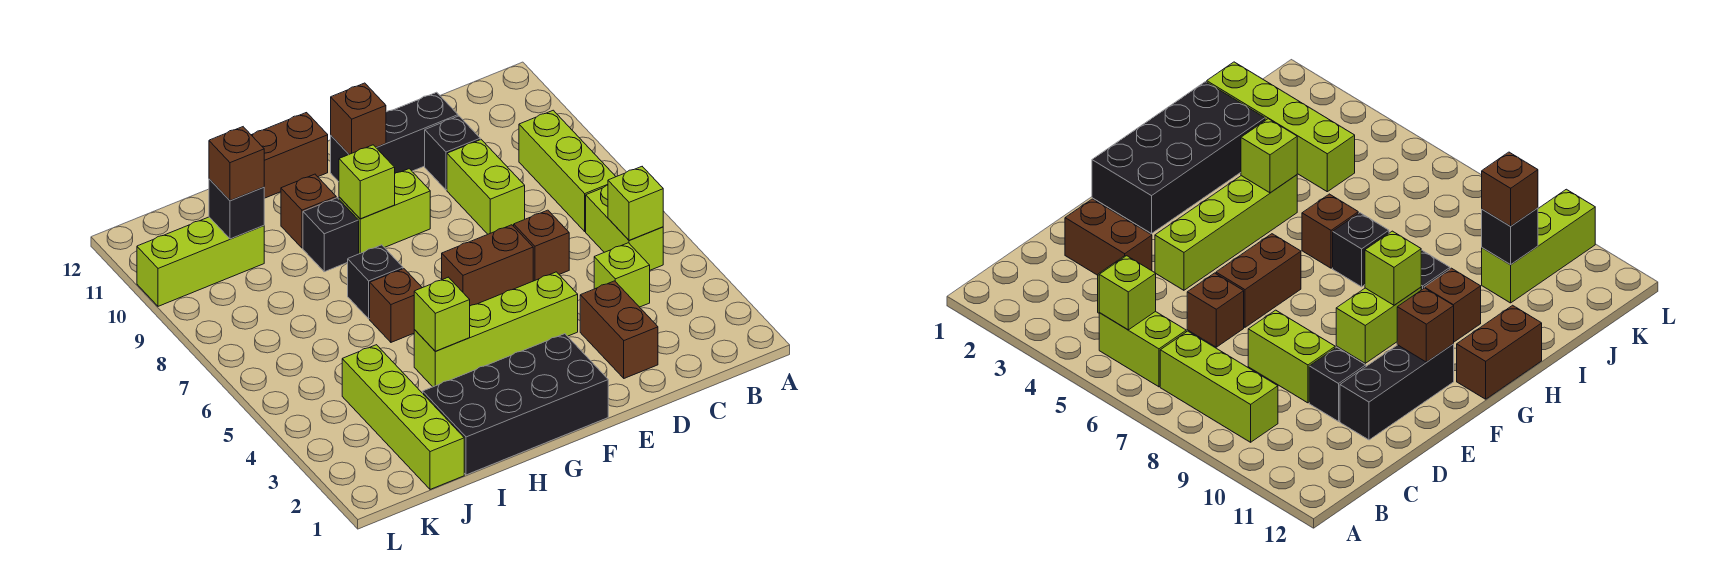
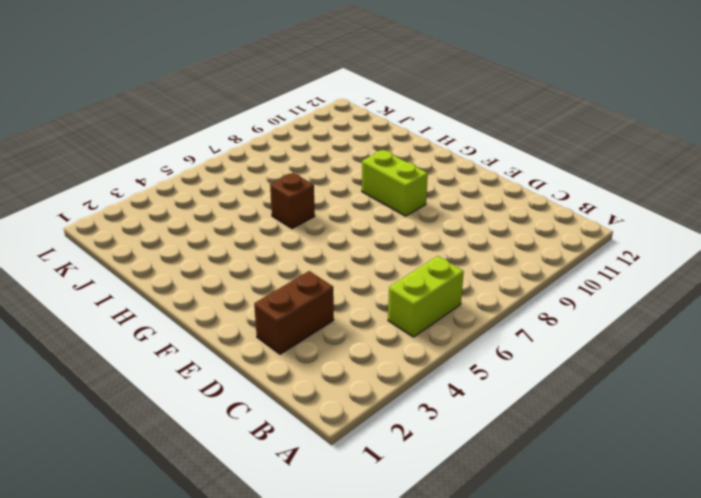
none -> lime 1x3 brick [519,110,616,231]
none -> lime 1x1 brick [594,243,650,307]
none -> brown 1x1 brick [514,210,569,281]

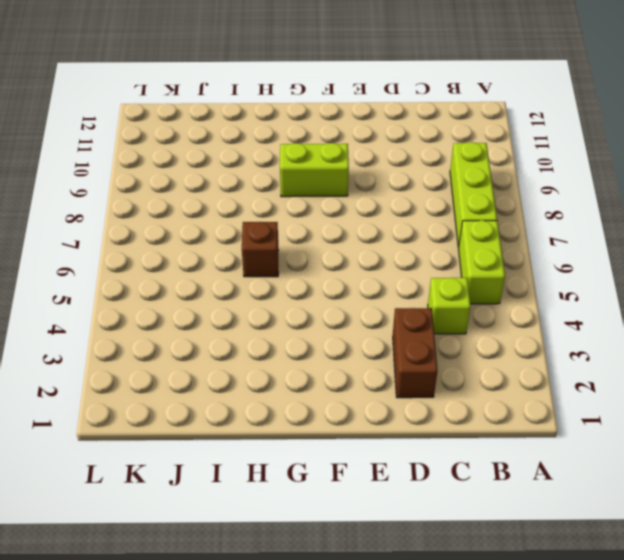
none -> brown 1x1 brick [514,210,569,281]
none -> lime 1x2 brick [447,140,525,234]
none -> black 1x1 brick [425,116,480,190]

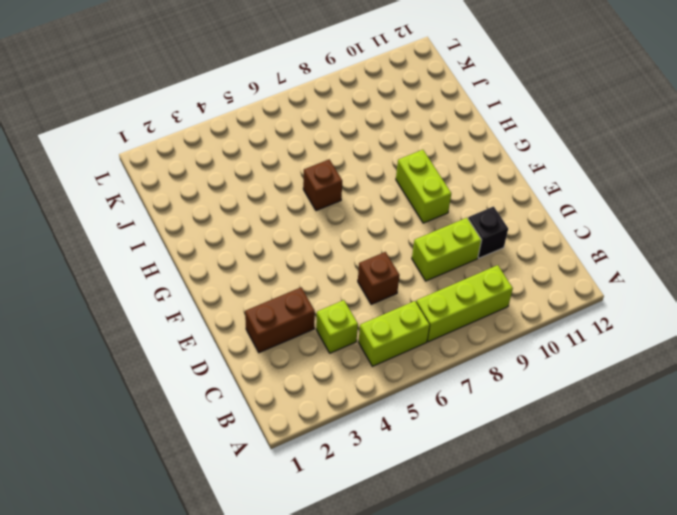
none -> black 1x3 brick [331,92,458,182]
none -> lime 1x4 brick [414,272,578,387]
none -> brown 1x2 brick [442,225,533,306]

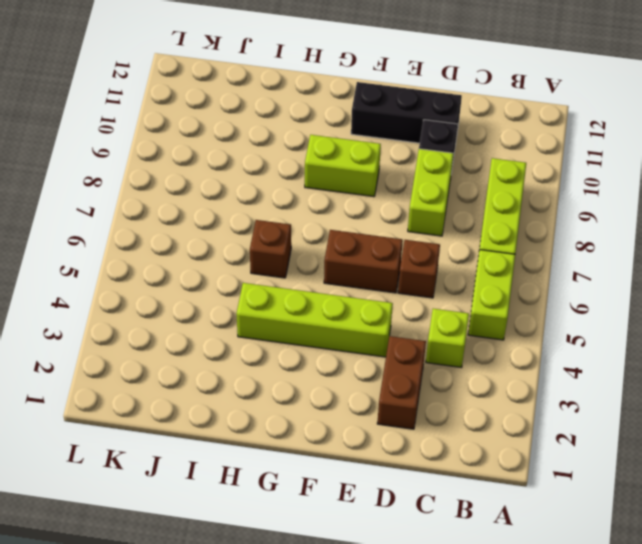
none -> black 2x4 brick [423,334,608,475]
none -> brown 1x2 brick [252,113,328,198]
none -> black 1x1 brick [348,245,403,319]

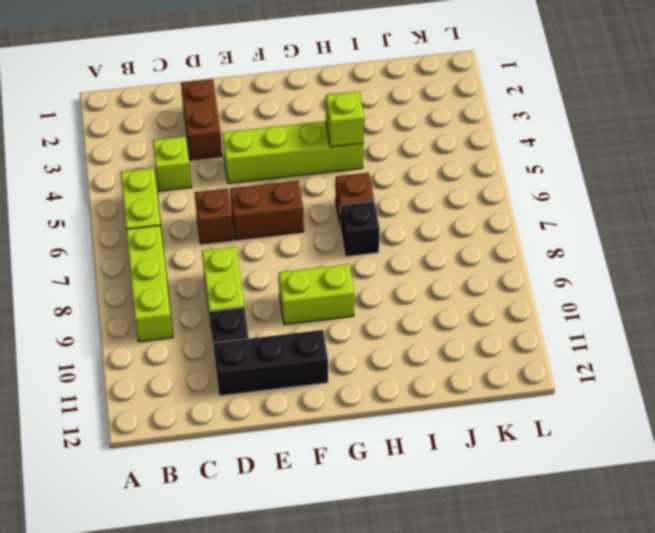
none -> black 2x4 brick [423,334,608,475]
none -> brown 1x2 brick [252,113,328,198]
none -> black 1x1 brick [303,198,359,272]

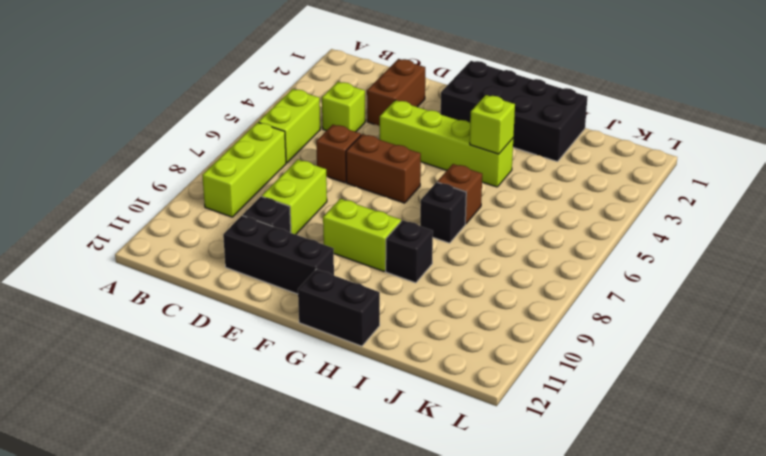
black 1x2 brick [298,269,380,346] -> brown 1x2 brick [252,113,328,198]
none -> brown 1x1 brick [281,174,336,248]
none -> lime 1x4 brick [342,345,464,489]
none -> lime 1x3 brick [137,217,264,306]

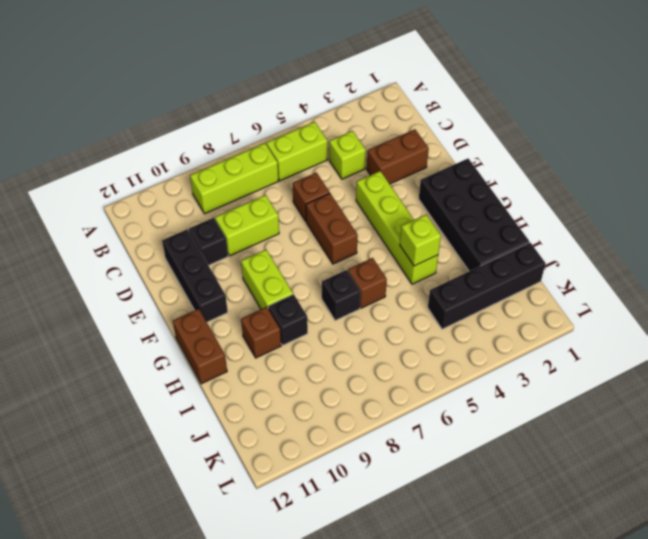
black 1x4 brick [428,242,546,329] -> lime 1x4 brick [342,345,464,489]
none -> lime 1x3 brick [137,217,264,306]
none -> lime 1x1 brick [608,167,663,240]
none -> brown 1x1 brick [331,83,386,154]

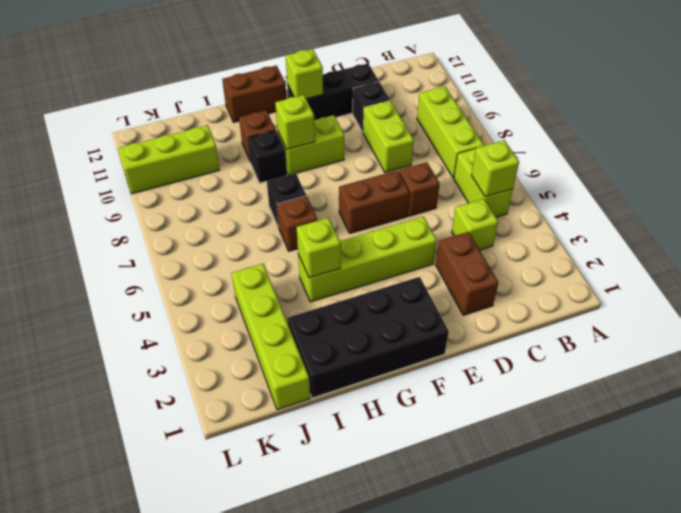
lime 1x1 brick [286,49,323,99] -> brown 1x1 brick [331,83,386,154]
none -> black 1x1 brick [209,179,264,239]
none -> brown 1x1 brick [209,127,264,201]

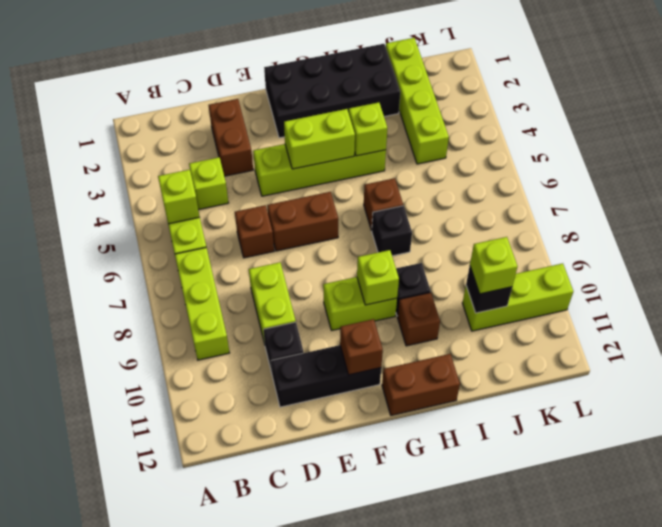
lime 1x2 brick [284,109,355,169] -> none
lime 1x1 brick [470,237,518,294] -> brown 1x1 brick [209,127,264,201]

